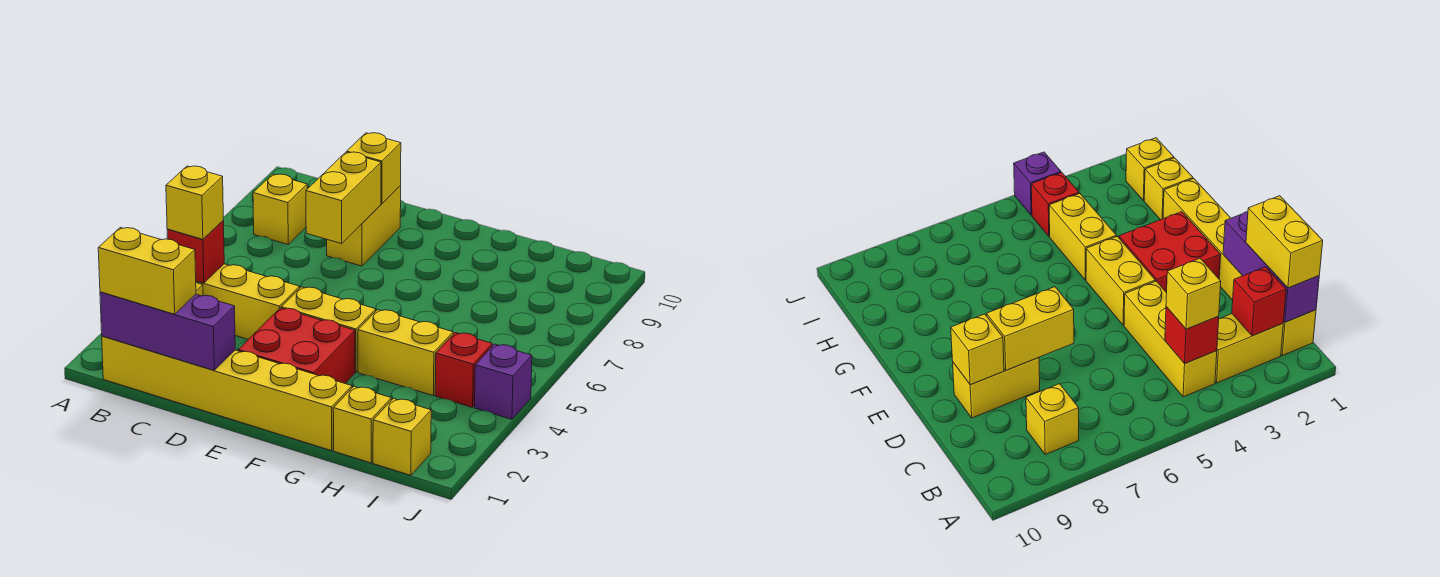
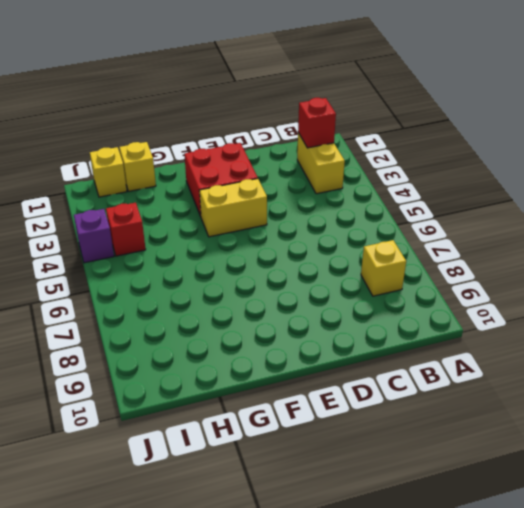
none -> yellow 1x6 brick [102,336,352,451]
none -> yellow 1x3 brick [196,264,300,339]
none -> yellow 1x2 brick [327,186,401,266]

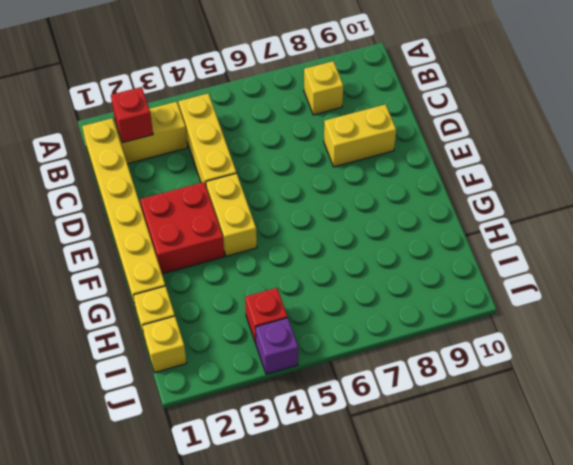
none -> yellow 1x2 brick [358,310,453,395]
none -> purple 1x3 brick [100,292,235,370]
none -> red 1x1 brick [167,221,224,283]

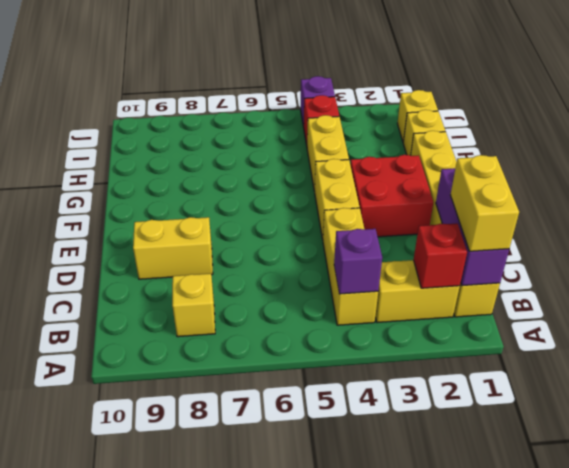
purple 1x1 brick [334,229,382,294] -> red 1x1 brick [167,221,224,283]
none -> yellow 1x2 brick [306,152,381,244]
none -> yellow 1x1 brick [347,133,401,204]
none -> yellow 1x1 brick [166,166,223,239]

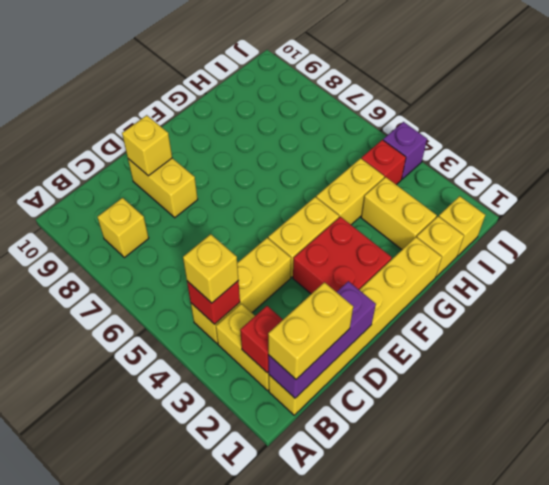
yellow 1x2 brick [361,177,437,249] -> yellow 1x2 brick moved to [306,152,381,244]

